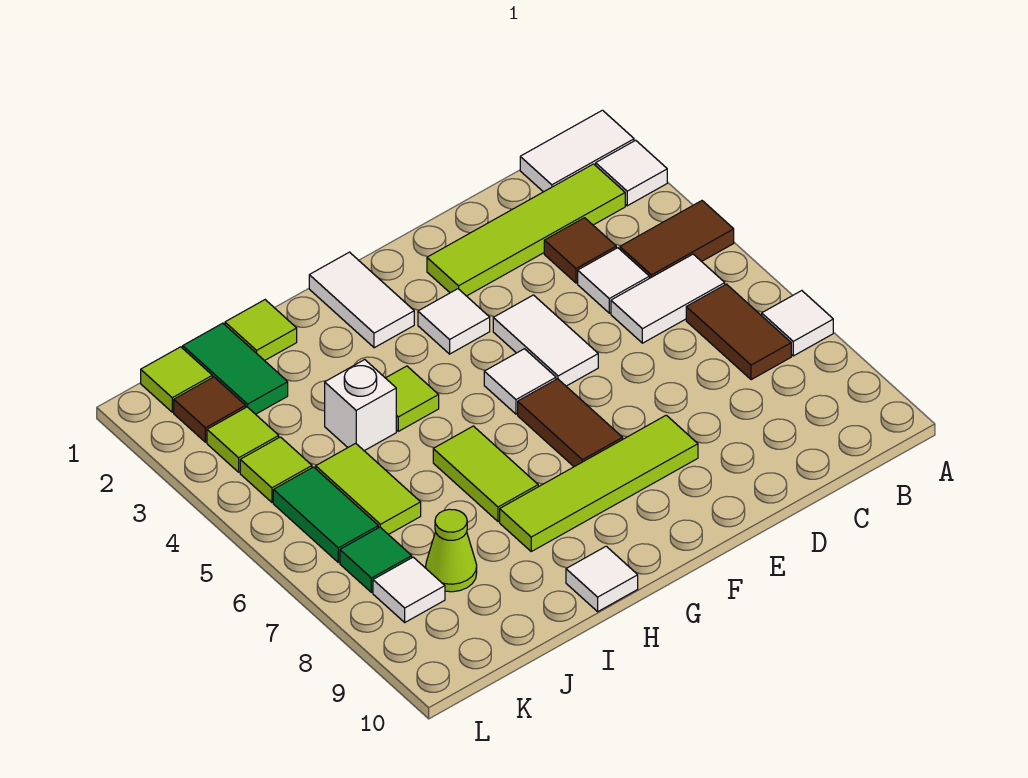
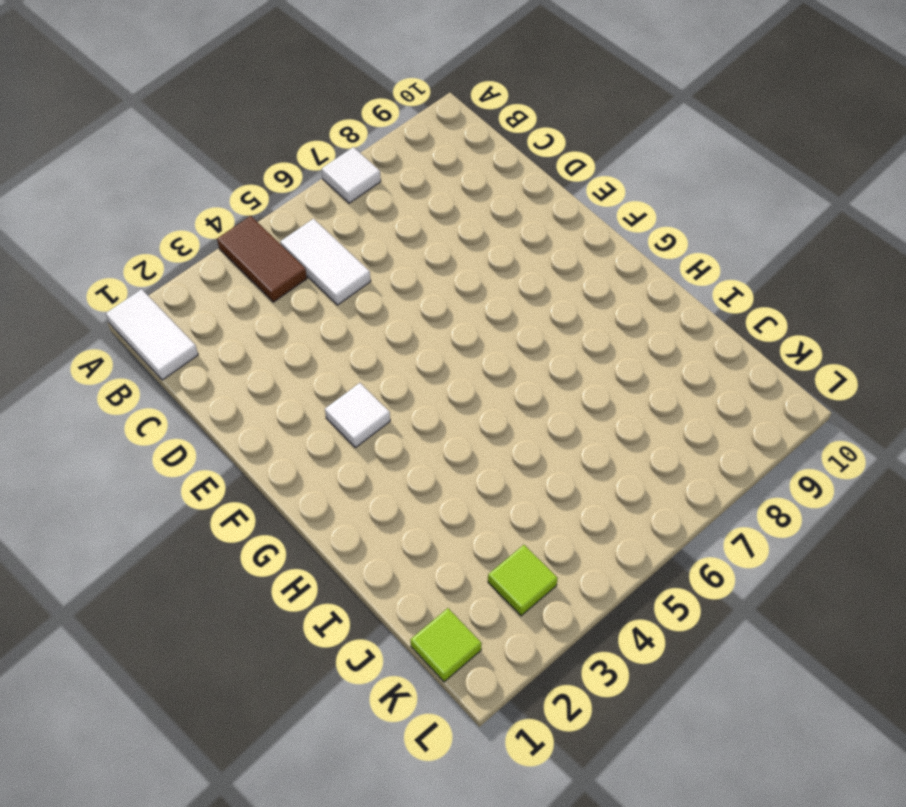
none -> white 1x1 tile [596,140,667,206]
none -> lime 1x4 tile [427,164,625,296]
none -> brown 1x2 tile [686,284,791,380]
none -> brown 1x1 tile [544,218,616,283]

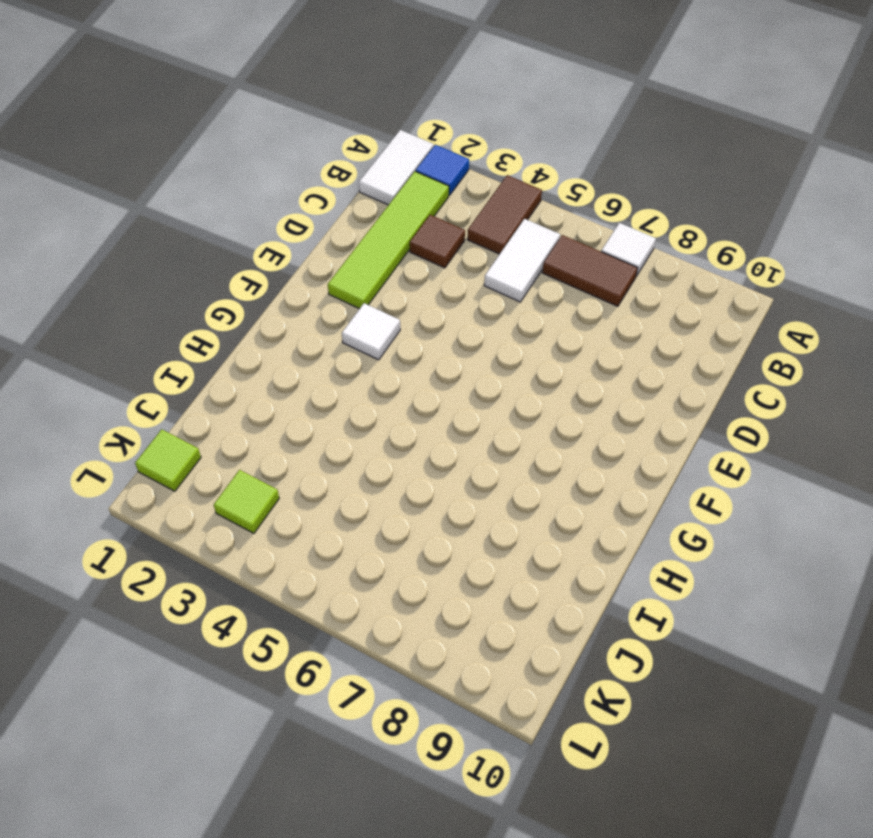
blue 1x1 tile [416,145,469,195] -> white 1x1 tile [596,140,667,206]
none -> white 1x1 tile [578,248,649,313]
none -> white 1x2 tile [493,295,598,386]
none -> lime 1x4 tile [500,415,698,551]
none -> white 1x1 tile [484,349,556,414]

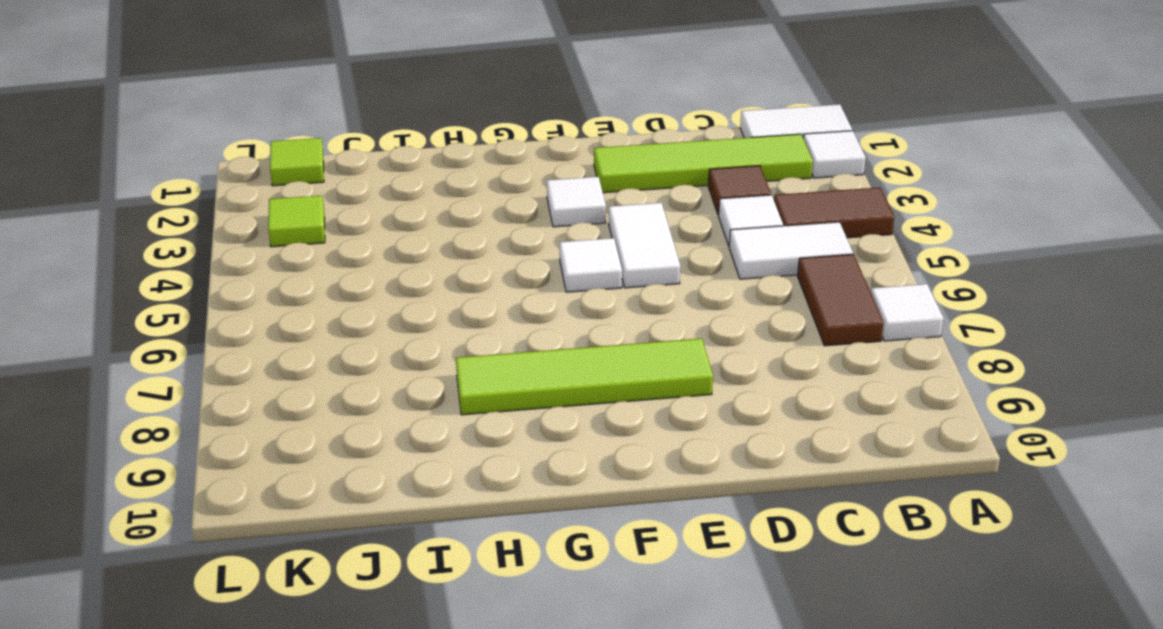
none -> brown 1x2 tile [518,379,623,467]
none -> white 1x2 tile [309,252,414,348]
none -> lime 1x1 tile [386,366,439,431]
none -> lime 1x2 tile [433,426,538,522]

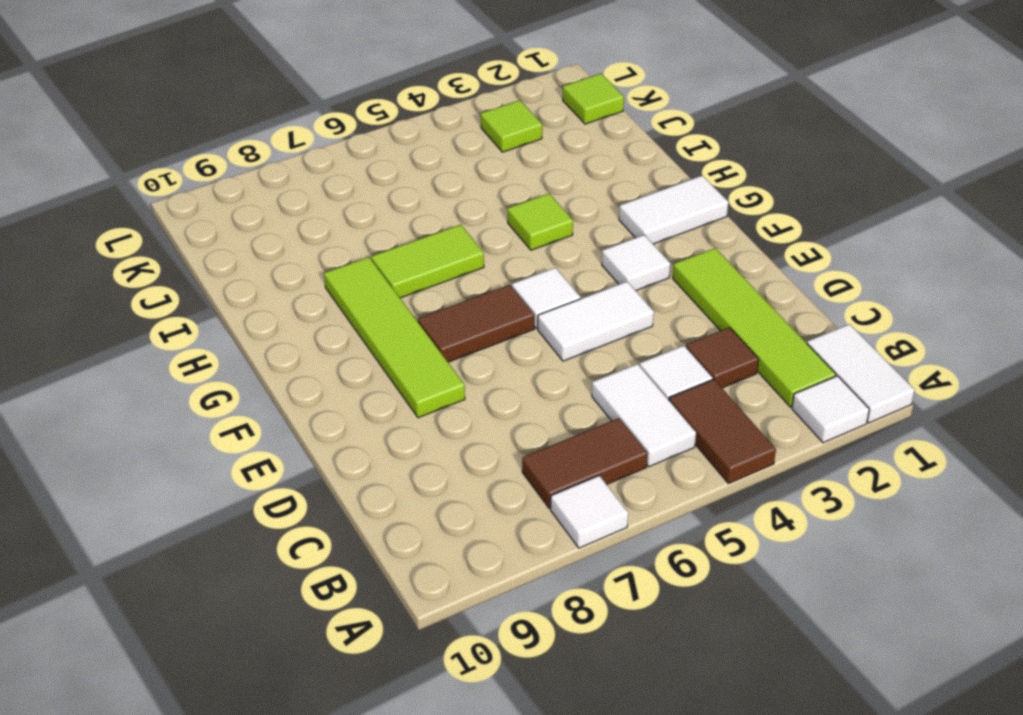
none -> white 1x1 tile [566,546,638,611]
none -> lime 1x1 tile [225,300,297,361]
none -> white 1x1 brick [325,360,396,451]
none -> green 1x2 tile [183,323,288,414]

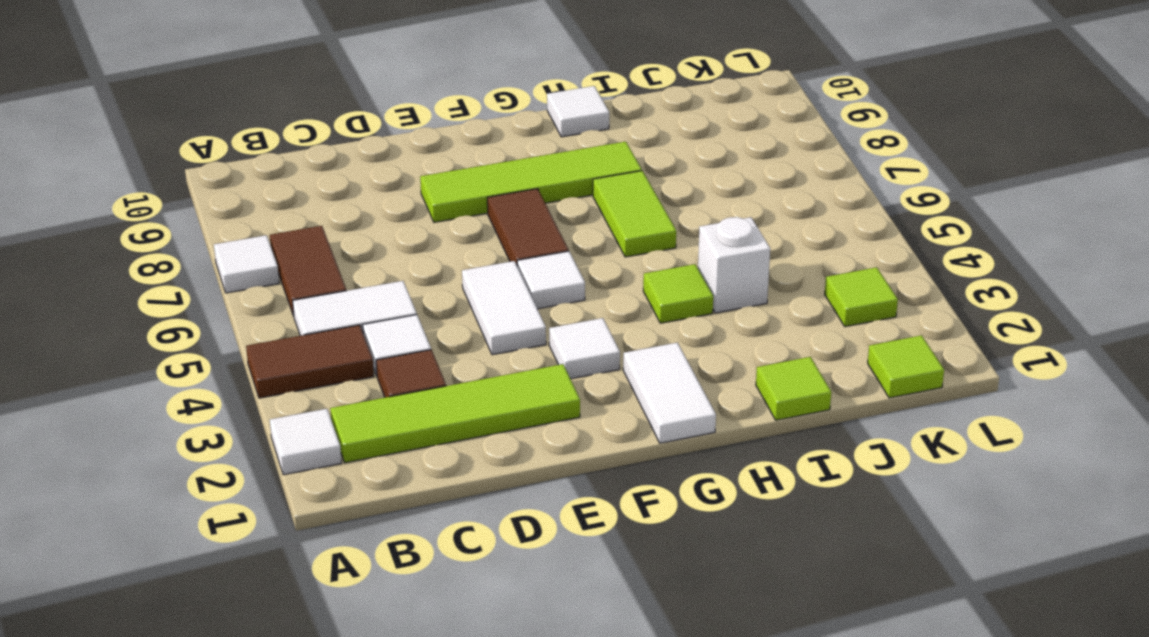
none -> white 1x2 tile [520,110,634,192]
none -> green 1x2 tile [183,323,288,414]
none -> lime 1x2 tile [316,443,421,535]
none -> lime 1x1 cone [426,509,477,592]

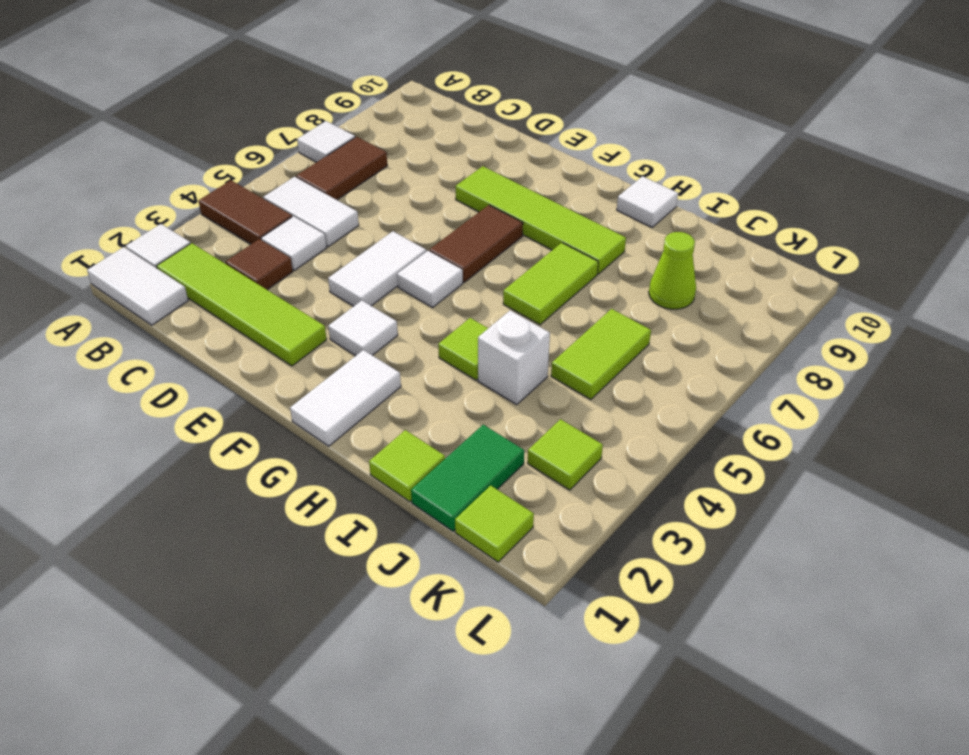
none -> brown 1x1 tile [174,377,246,442]
none -> lime 1x1 tile [240,437,312,502]
none -> green 1x2 tile [273,467,378,562]
none -> green 1x1 tile [340,527,412,593]

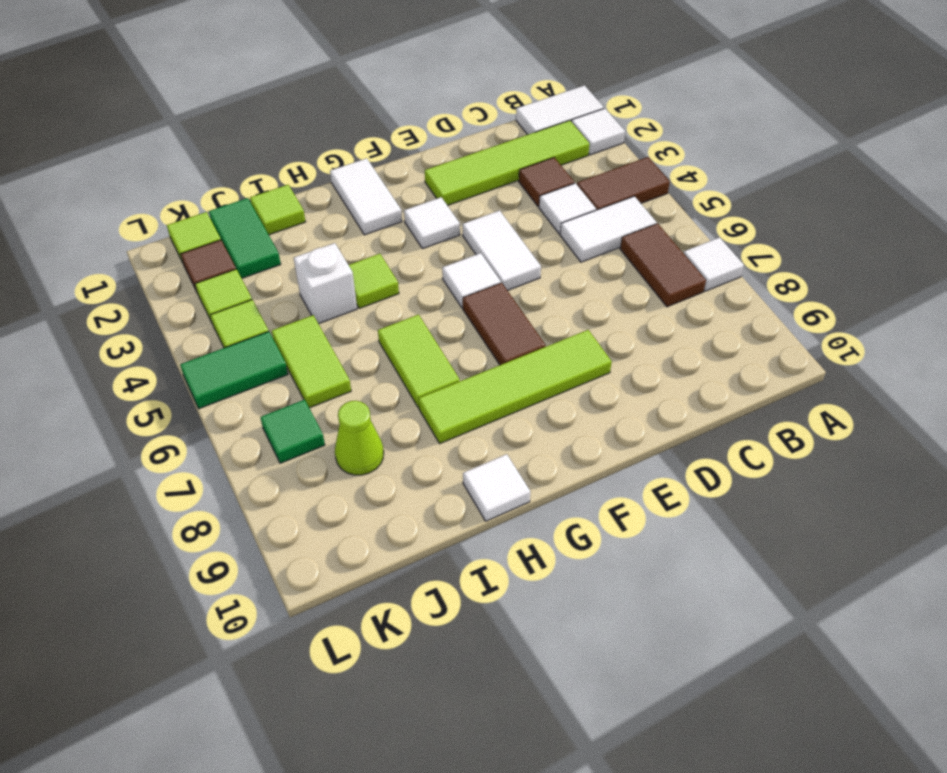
green 1x2 tile [180,332,288,409] -> green 1x2 tile turned to [273,467,378,562]
none -> white 1x1 tile [373,557,445,622]

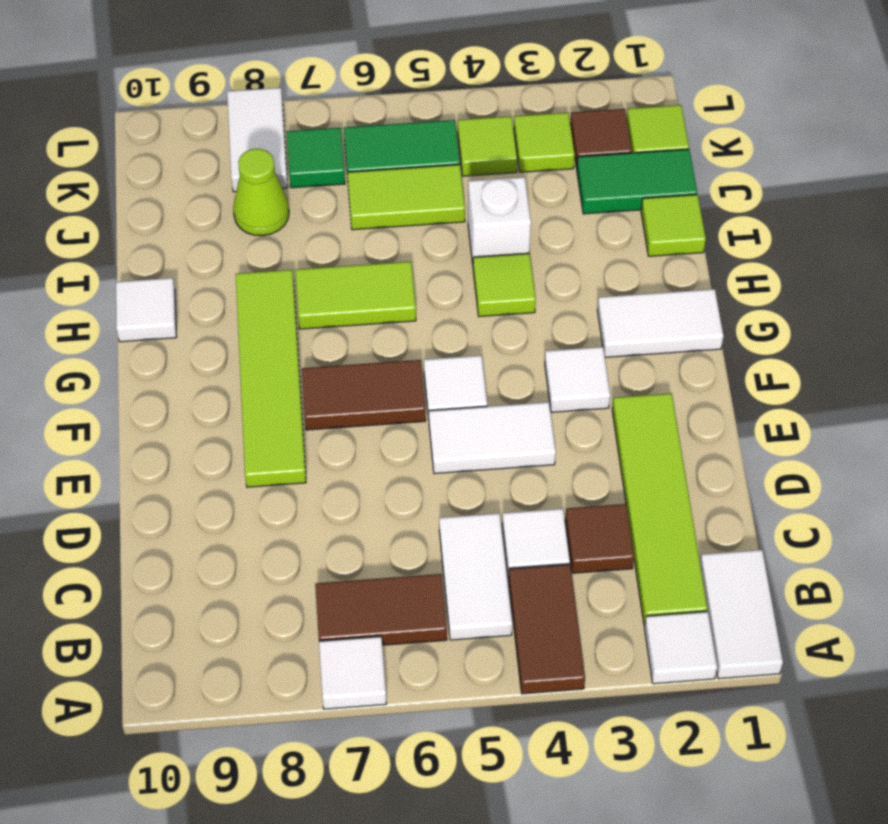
white 1x2 tile [227,88,288,192] -> white 1x1 tile [373,557,445,622]

